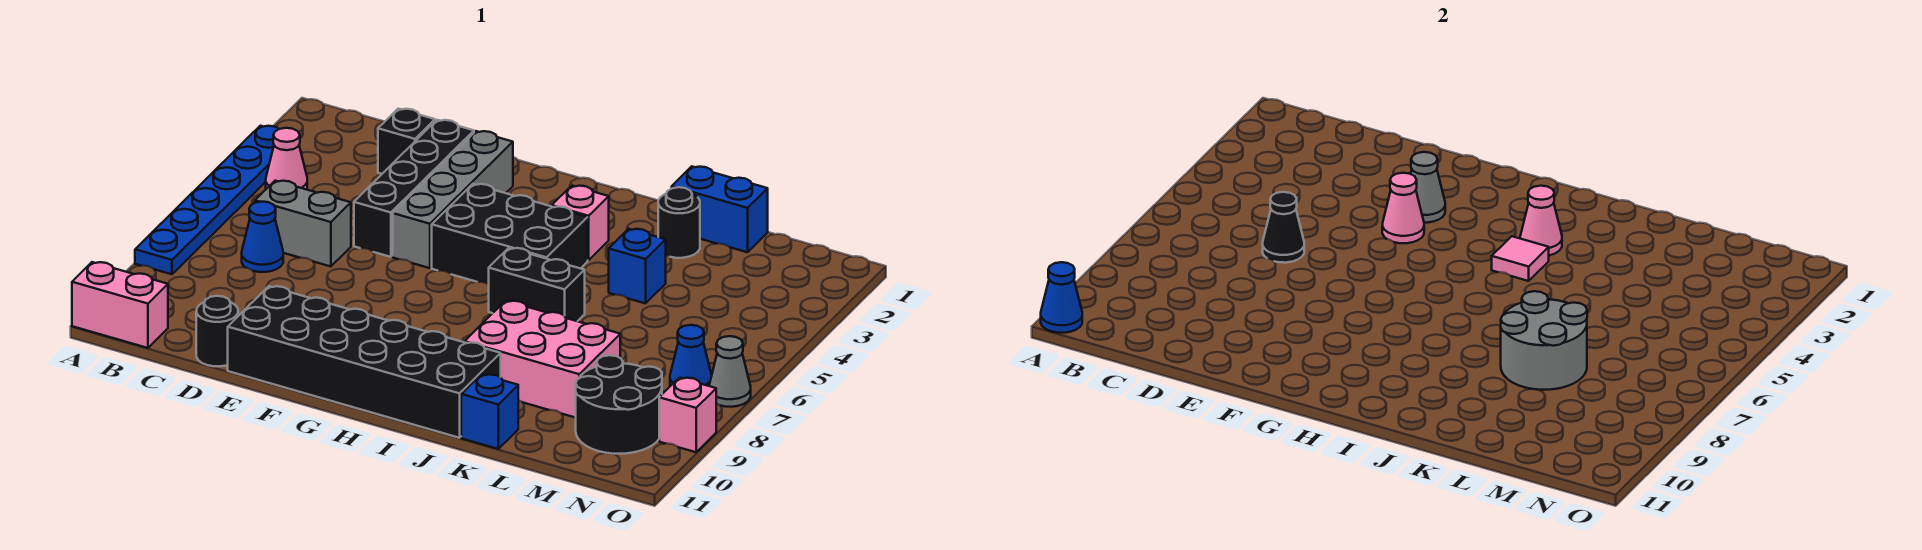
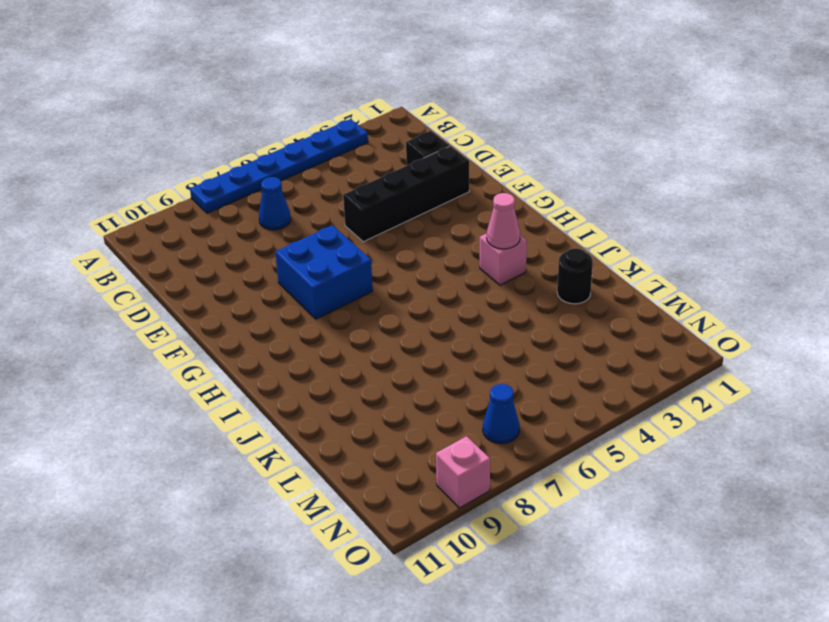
blue 2x2 brick [275,225,373,319] -> none
none -> pink 1x2 brick [72,262,168,348]
none -> pink 1x1 cone [266,128,307,190]
none -> grey 1x2 brick [255,181,351,266]

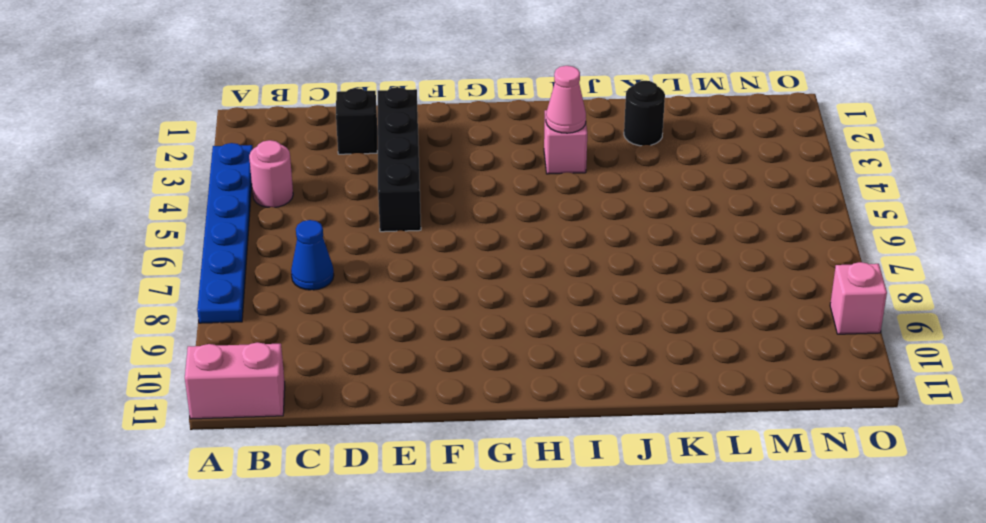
pink 1x1 round brick [249,140,293,207] -> pink 1x1 cone [266,128,307,190]
none -> grey 1x2 brick [255,181,351,266]
none -> black 1x1 round brick [196,296,238,366]
none -> black 2x6 brick [228,286,501,438]

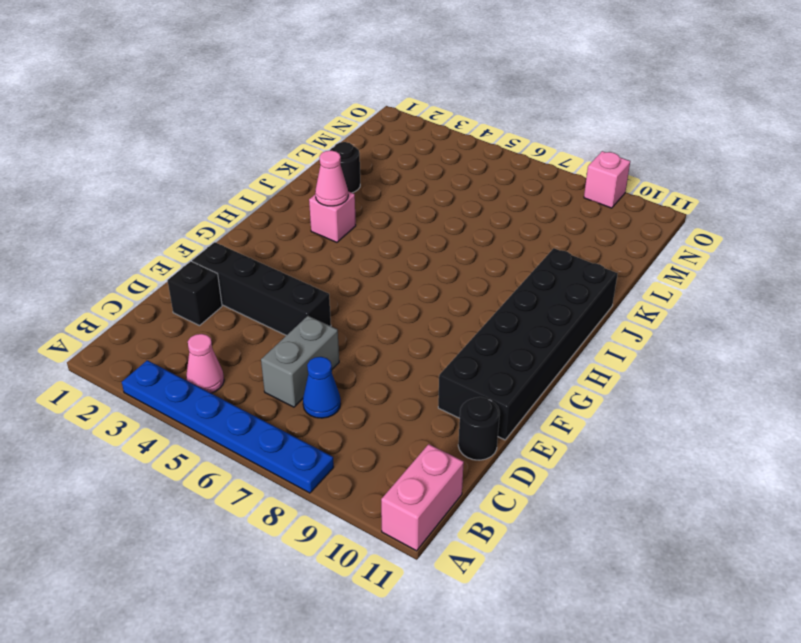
none -> grey 1x4 brick [393,131,513,268]
none -> black 2x3 brick [432,184,588,285]
none -> black 1x2 brick [489,248,585,321]

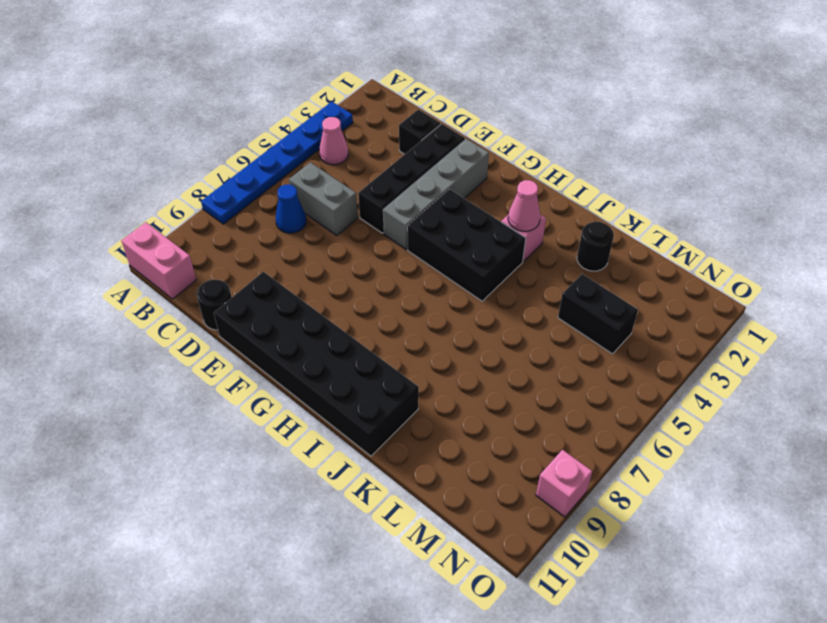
black 1x2 brick [558,274,638,354] -> black 1x2 brick moved to [489,248,585,321]
none -> pink 2x3 brick [464,301,620,418]
none -> blue 1x2 brick [672,166,768,252]
none -> blue 1x1 brick [609,229,666,303]

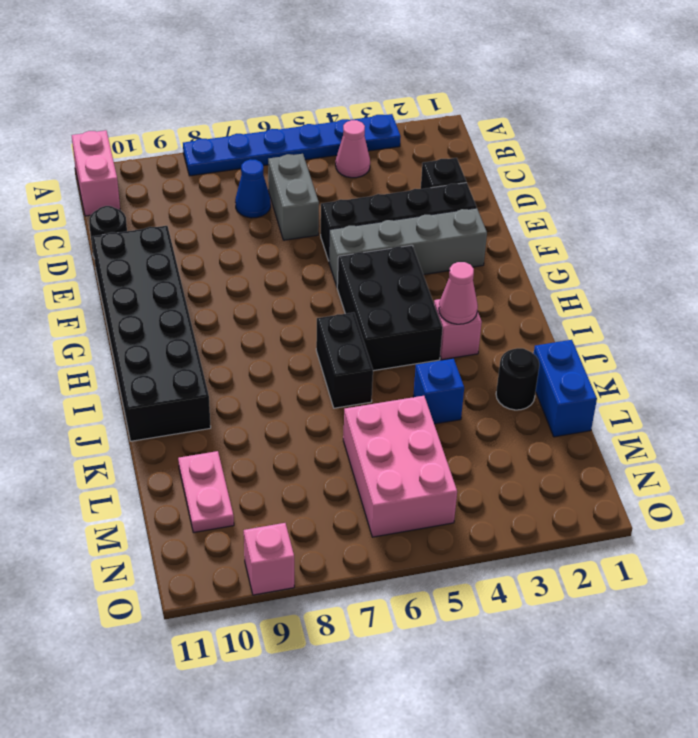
pink 2x3 brick [343,396,457,537] -> pink 2x3 brick moved to [464,301,620,418]
pink 1x2 plate [178,451,234,533] -> black 2x2 round brick [576,355,662,454]
none -> blue 1x1 brick [461,374,518,449]
none -> blue 1x1 cone [670,325,712,386]
none -> grey 1x1 cone [709,336,751,407]

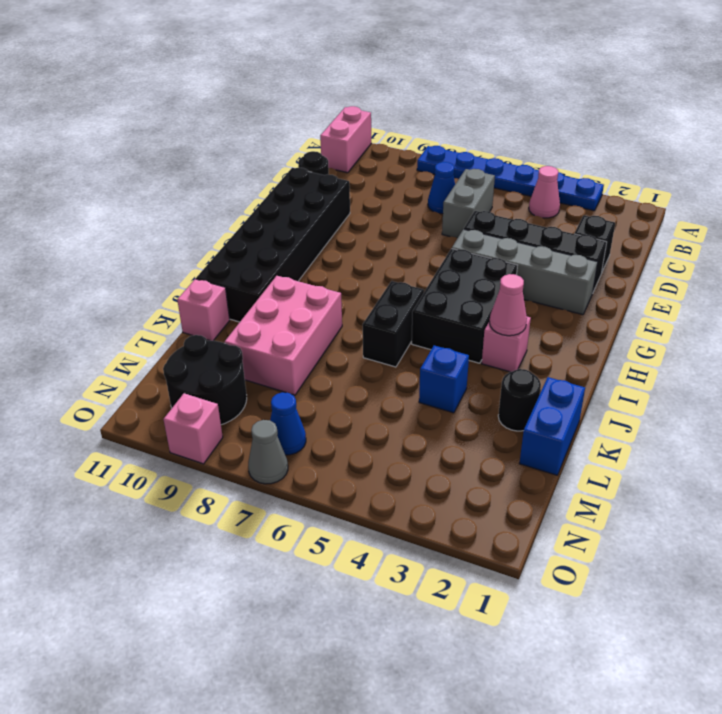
pink 1x1 brick [177,279,230,341] -> blue 1x1 brick [461,374,518,449]
none -> blue 1x1 cone [1041,262,1082,333]
none -> black 1x1 cone [1263,192,1304,263]
none -> grey 1x1 cone [1411,152,1445,223]

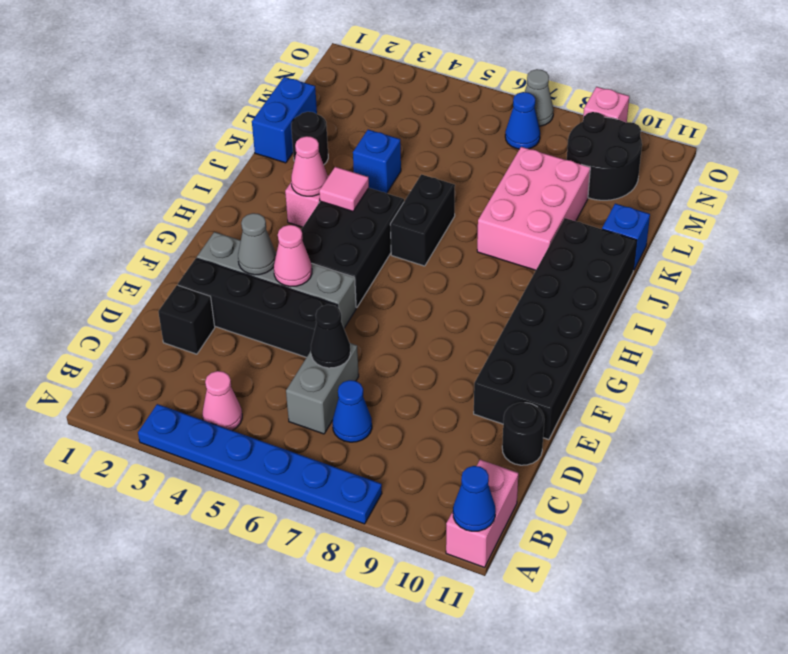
none -> grey 2x2 round brick [1501,291,1587,390]

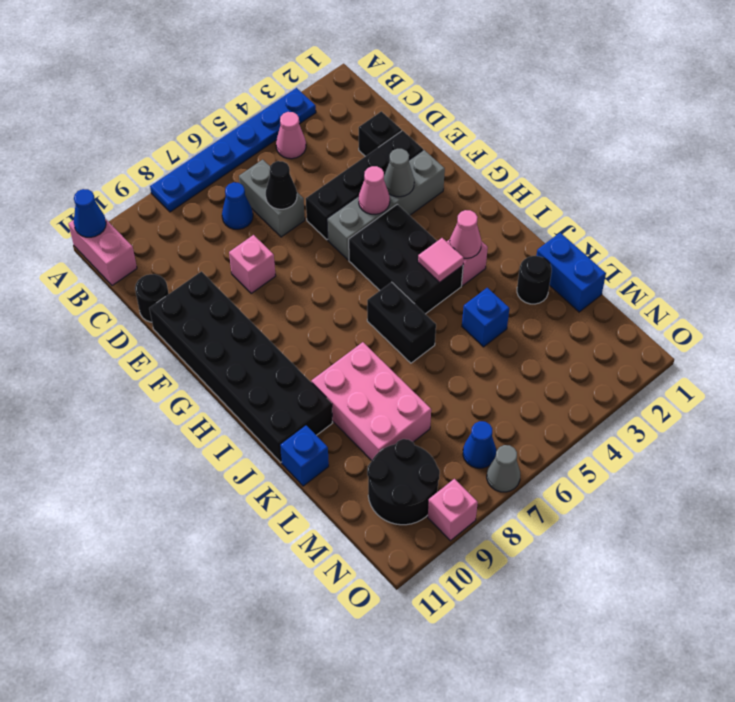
pink 1x1 brick [229,235,276,293] -> none
none -> grey 2x2 round brick [1501,291,1587,390]

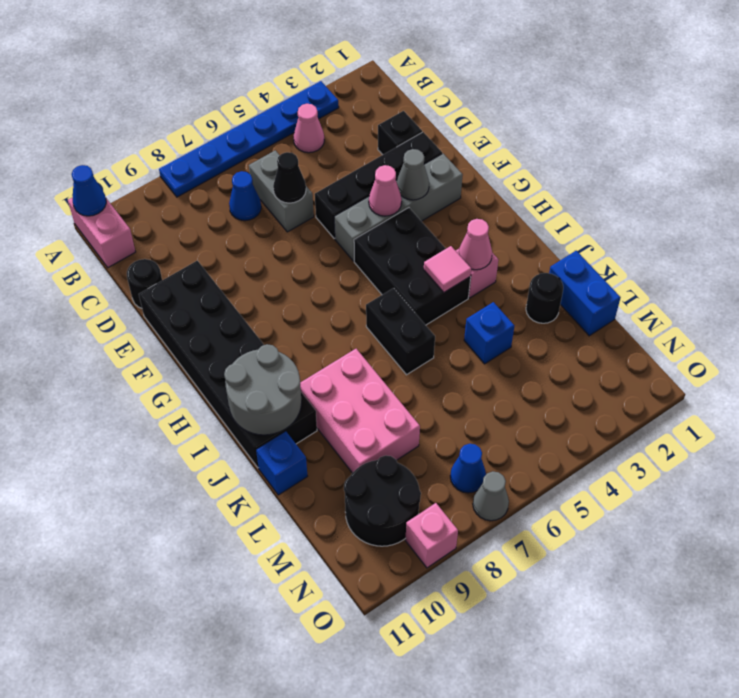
grey 2x2 round brick [224,344,302,435] -> grey 2x2 round brick moved to [1501,291,1587,390]

